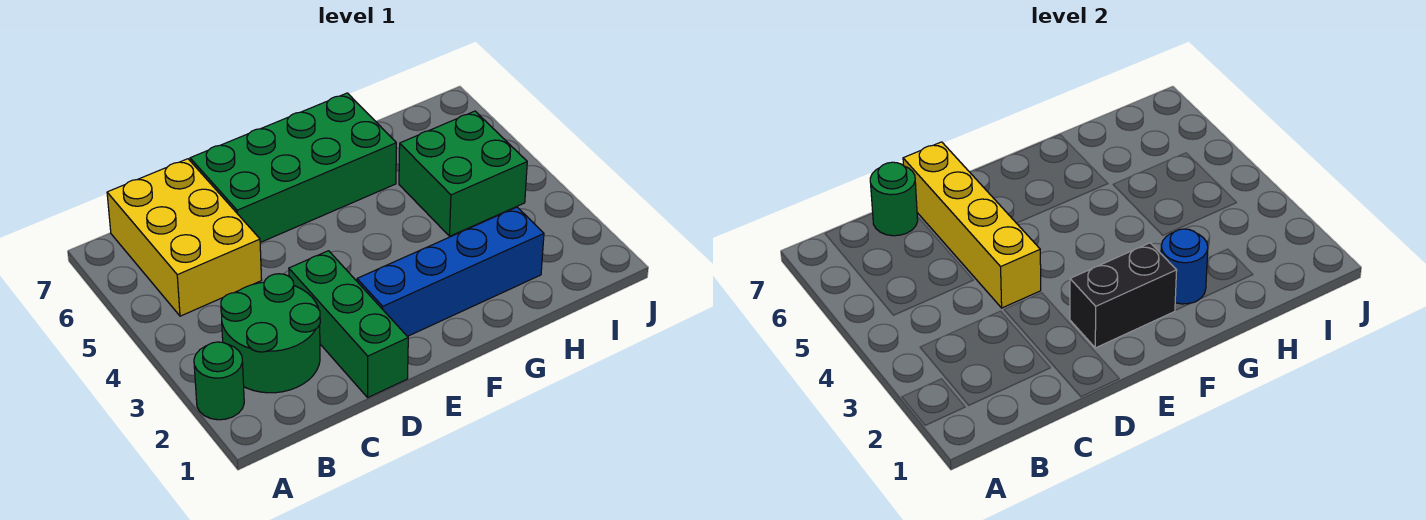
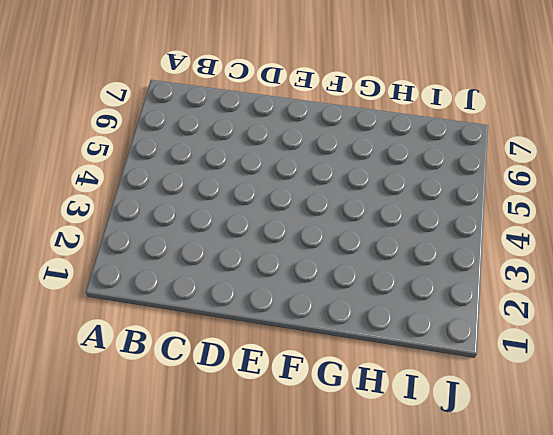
none -> green 1x1 round brick [194,342,244,420]
none -> green 2x2 round brick [221,274,320,393]

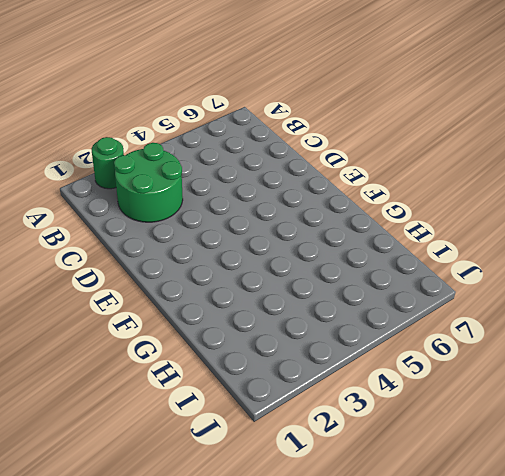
none -> yellow 2x3 brick [107,159,262,316]
none -> green 1x3 brick [289,251,408,397]

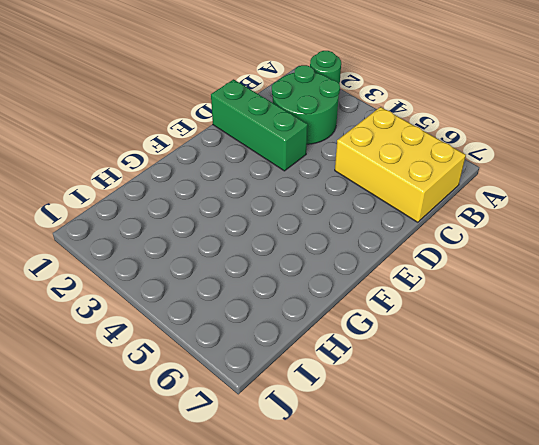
none -> green 2x4 brick [190,93,396,243]
none -> blue 1x4 brick [357,207,544,336]

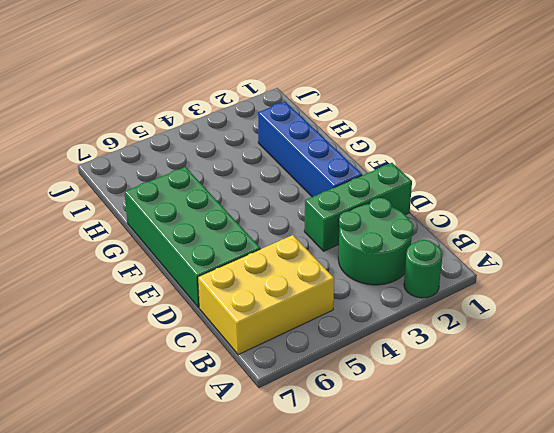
none -> green 2x2 brick [399,111,527,236]
none -> green 1x1 round brick [870,162,918,236]

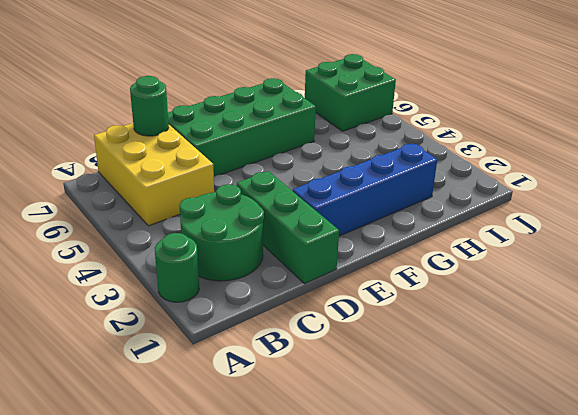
green 2x2 brick [305,54,396,131] -> green 2x2 brick moved to [399,111,527,236]
none -> yellow 1x4 brick [903,142,1041,308]
none -> black 1x2 brick [1070,243,1177,348]

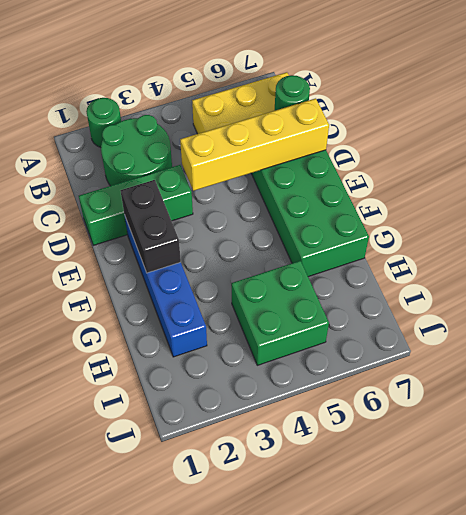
none -> blue 1x1 round brick [1161,229,1208,304]

